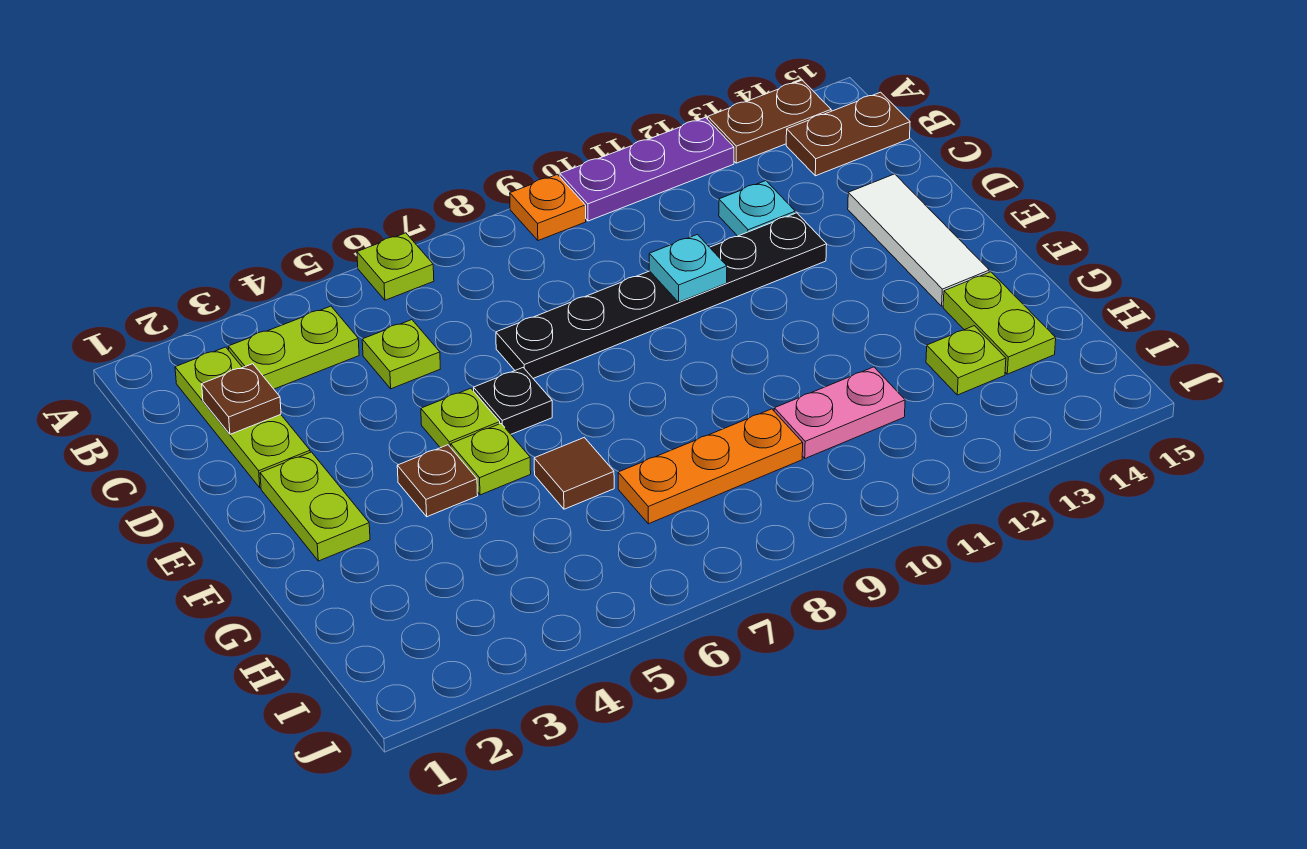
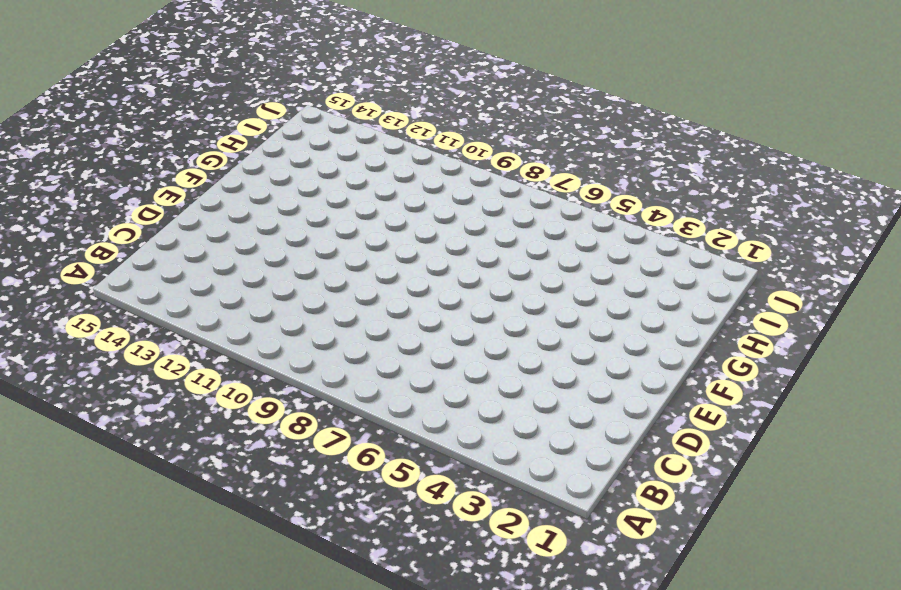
none -> lime 1x1 plate [357,233,434,300]
none -> orange 1x1 plate [510,174,586,241]
none -> purple 1x3 plate [560,117,734,221]

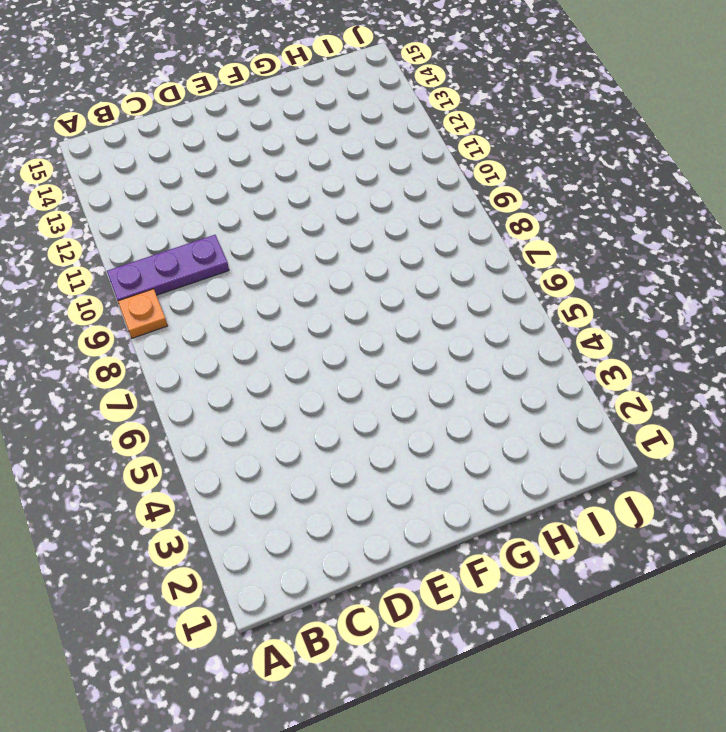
purple 1x3 plate [107,235,229,301] -> purple 1x3 plate turned to [560,117,734,221]
none -> lime 1x1 plate [357,233,434,300]
none -> brown 1x2 plate [708,80,831,163]
none -> lime 1x3 plate [175,347,310,488]

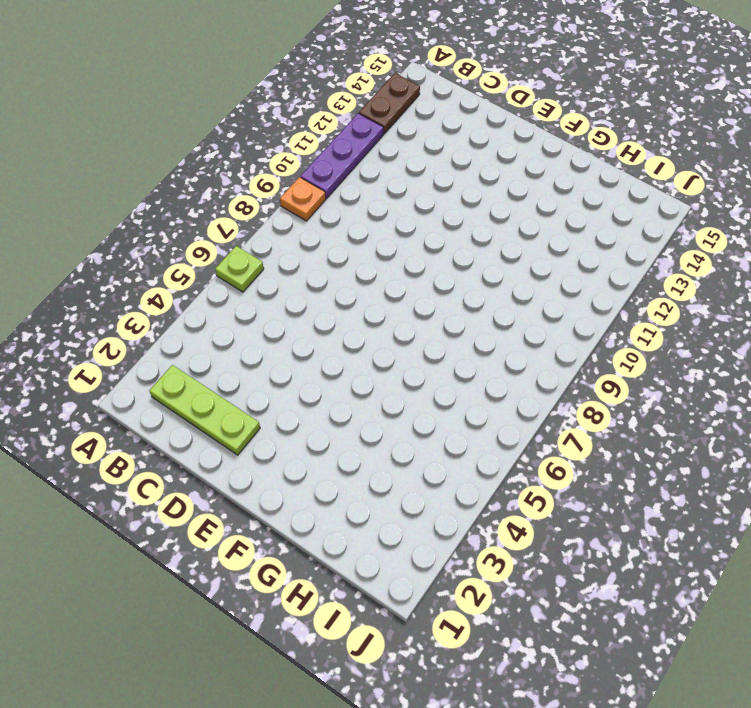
none -> lime 1x2 plate [228,306,359,389]
none -> brown 1x2 plate [786,92,910,176]
none -> lime 1x1 plate [362,320,440,389]

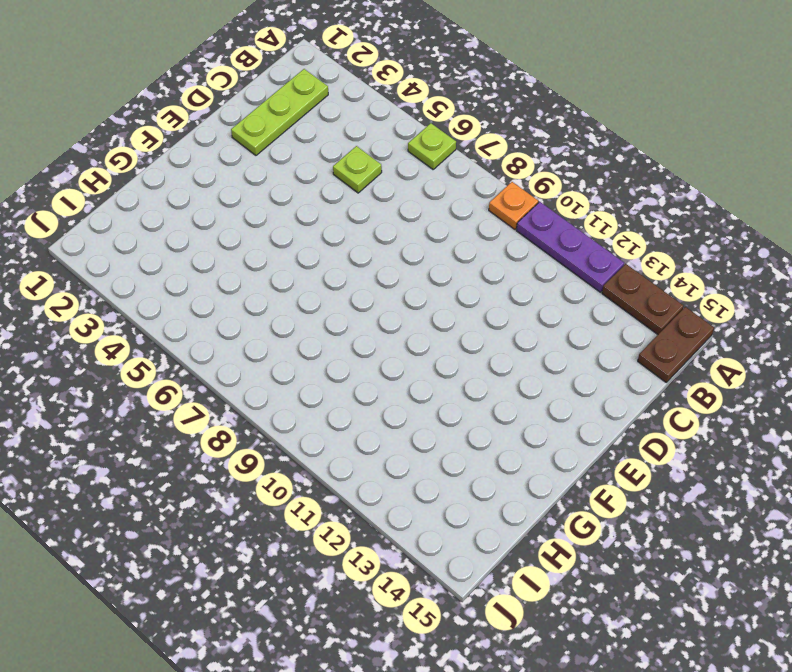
brown 1x2 plate [638,307,714,382] -> brown 1x2 plate turned to [786,92,910,176]
none -> lime 1x2 plate [228,306,359,389]
none -> cyan 1x1 plate [719,181,795,236]
none -> black 1x6 plate [496,213,827,378]

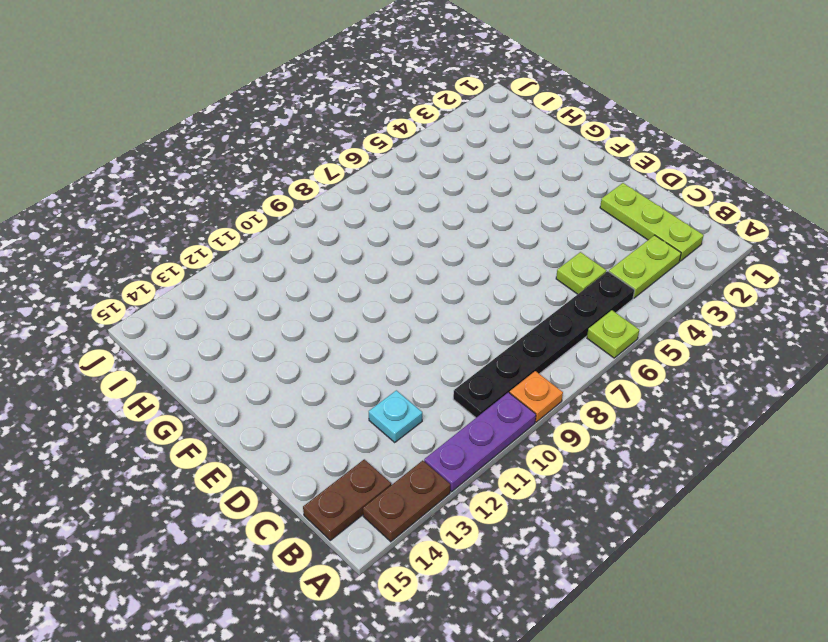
black 1x6 plate [453,271,635,418] -> black 1x6 plate moved to [496,213,827,378]
none -> white 1x3 tile [848,174,989,306]
none -> lime 1x2 plate [260,452,370,561]
none -> lime 1x1 plate [421,388,500,448]

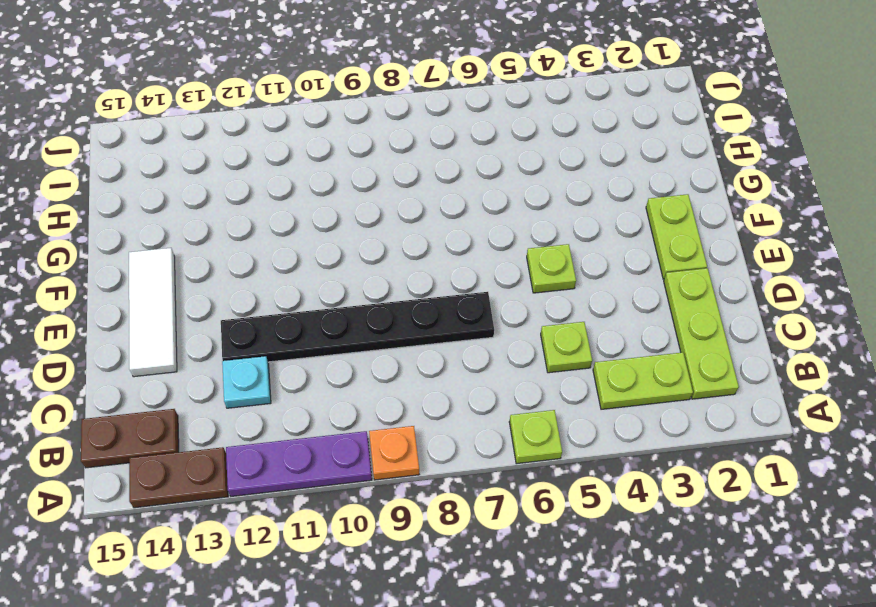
none -> black 1x1 plate [474,368,552,434]
none -> brown 1x1 plate [397,445,478,517]
none -> lime 1x1 plate [451,424,531,495]

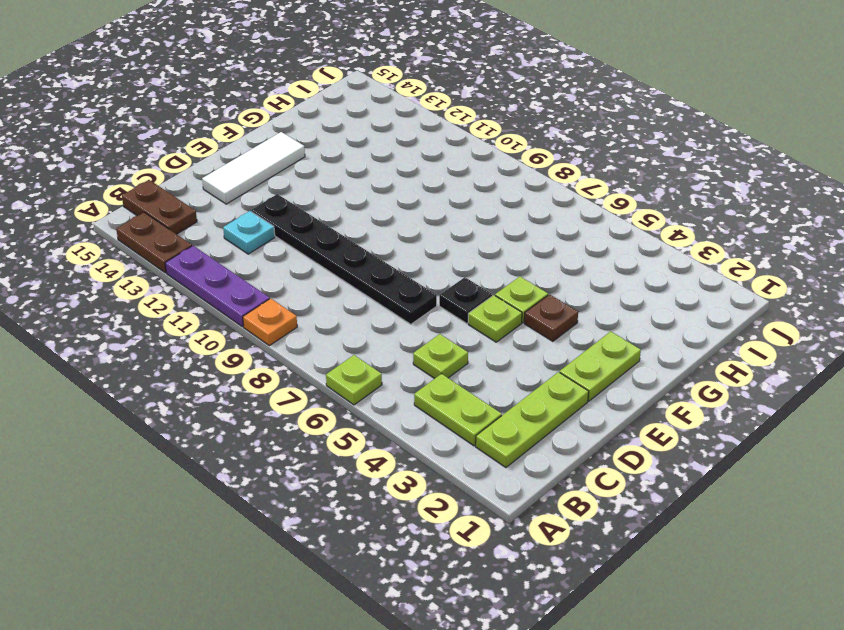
none -> brown 1x1 tile [534,437,614,509]
none -> lime 1x2 plate [943,272,1056,374]
none -> orange 1x3 plate [618,409,803,524]

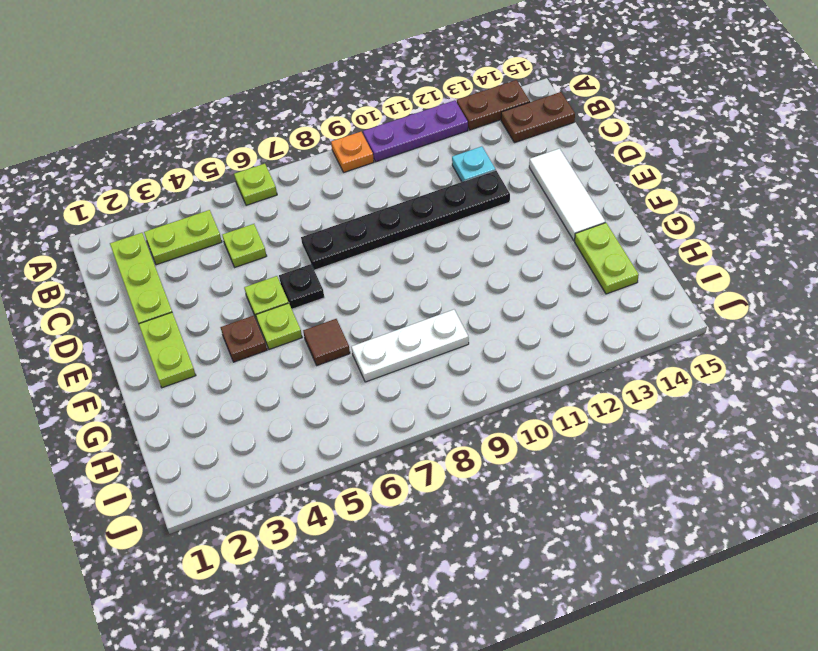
white 1x3 plate [351,310,469,382] -> orange 1x3 plate [618,409,803,524]
none -> pink 1x2 plate [774,367,905,458]
none -> lime 1x1 plate [926,326,1006,395]
none -> brown 1x1 plate [202,364,281,434]

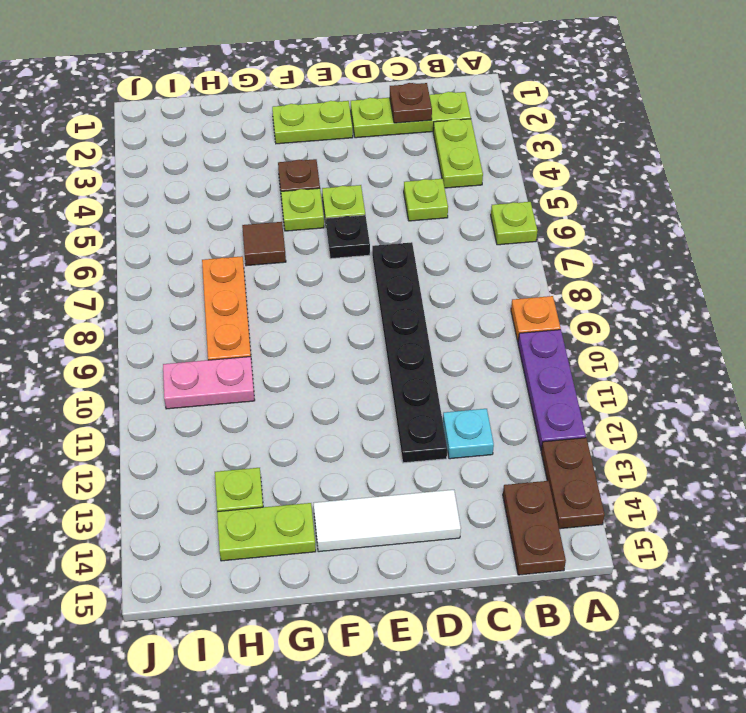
pink 1x2 plate [163,357,255,409] -> pink 1x2 plate turned to [774,367,905,458]
none -> cyan 1x1 plate [649,234,727,302]

